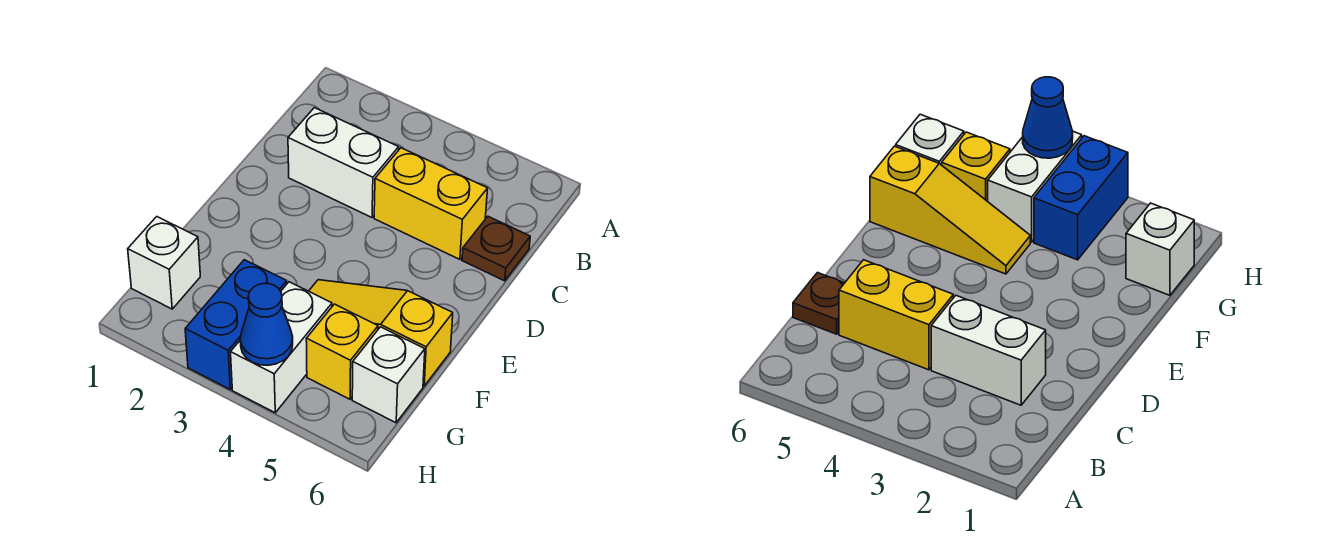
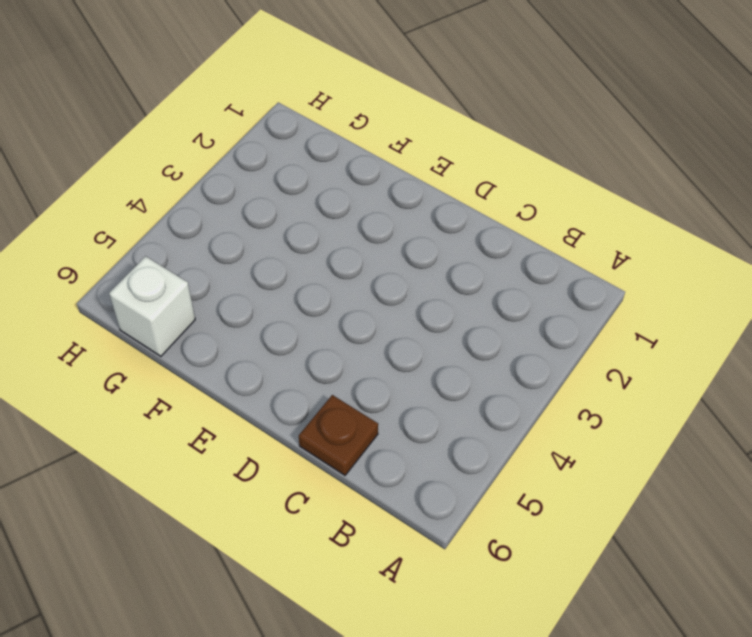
none -> white 1x2 brick [288,108,399,217]
none -> yellow 1x2 brick [374,148,488,259]

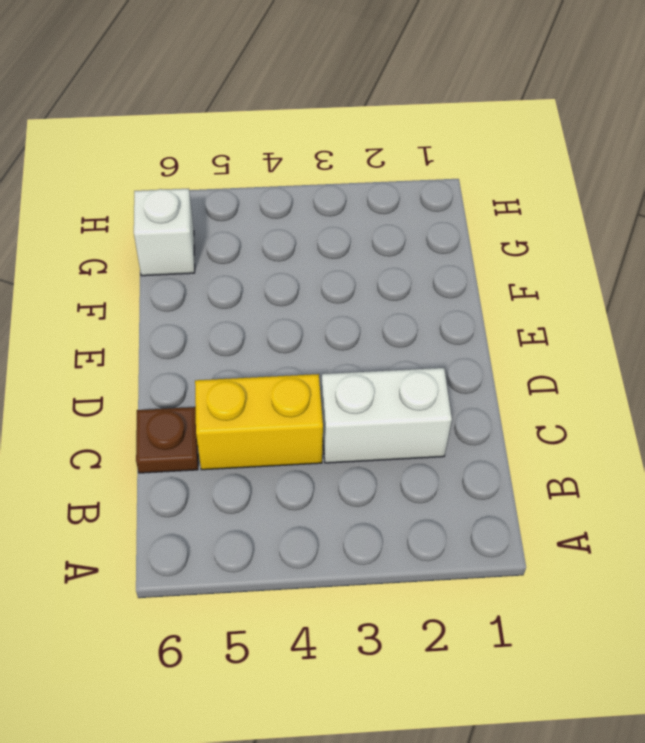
none -> yellow 1x3 slope [309,280,453,386]
none -> white 1x1 brick [128,217,200,309]

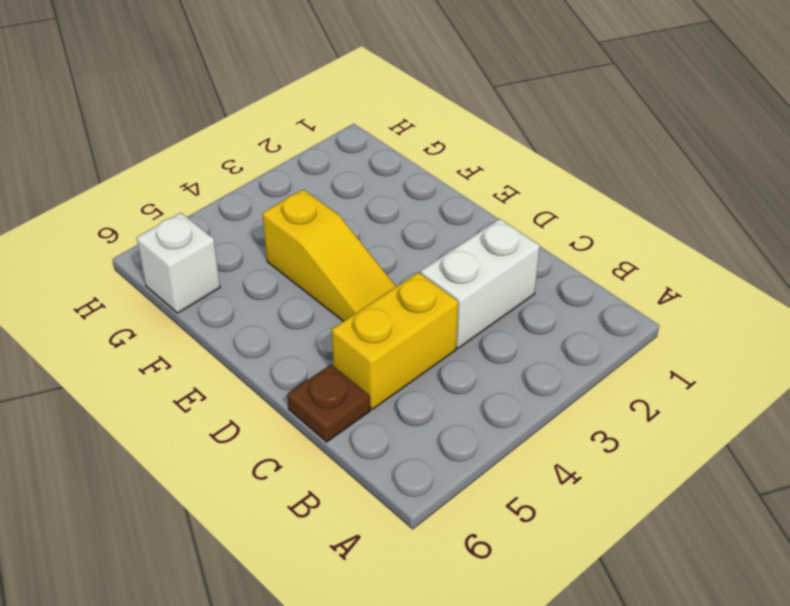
yellow 1x3 slope [262,189,396,321] -> yellow 1x3 slope turned to [309,280,453,386]
none -> white 1x1 brick [128,217,200,309]
none -> blue 1x2 brick [185,260,287,389]

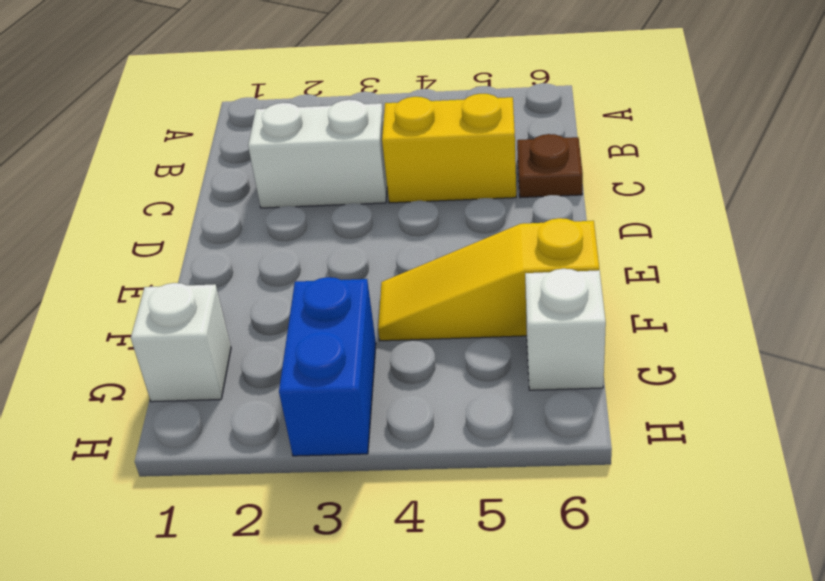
none -> white 1x2 brick [231,282,332,413]
none -> yellow 1x1 brick [306,304,378,399]

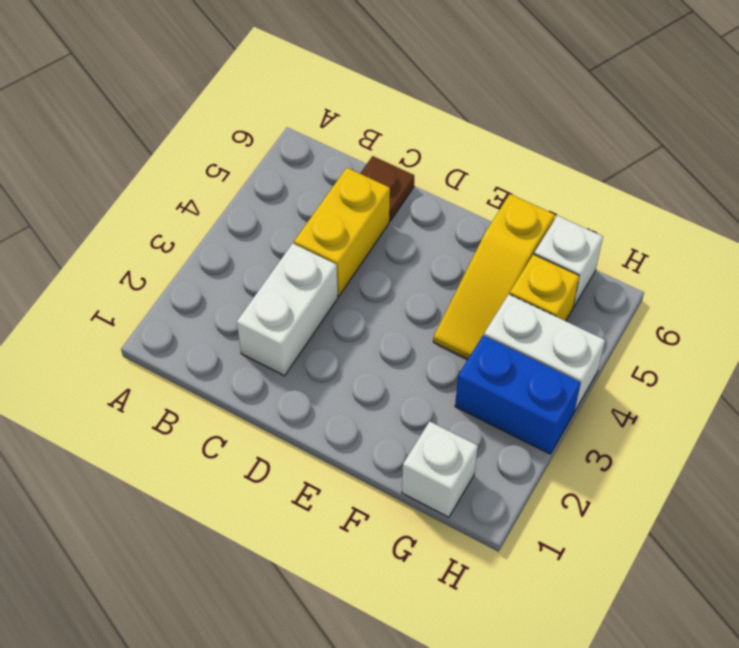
none -> blue 1x1 cone [240,284,293,365]

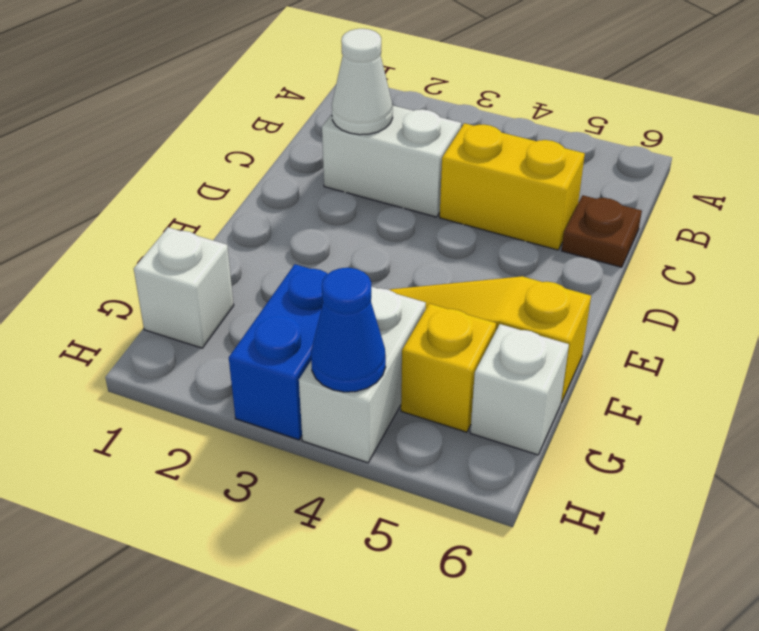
white 1x1 cone [332,29,393,135] -> none

